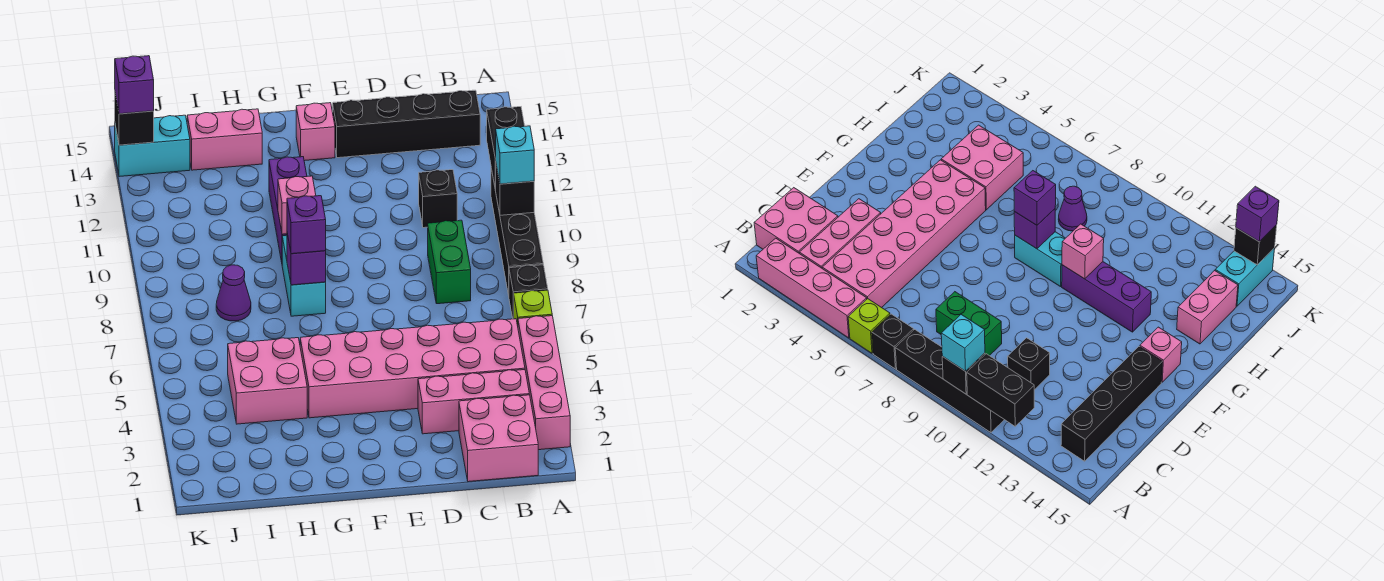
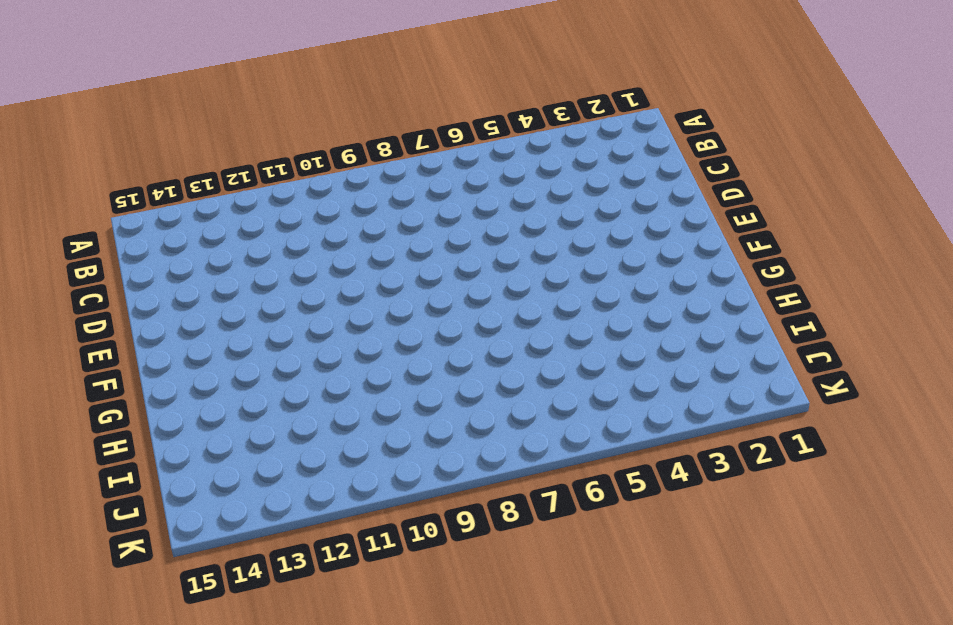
none -> pink 1x4 brick [518,316,570,450]
none -> lime 1x1 brick [514,290,552,325]
none -> black 1x1 brick [509,265,548,319]

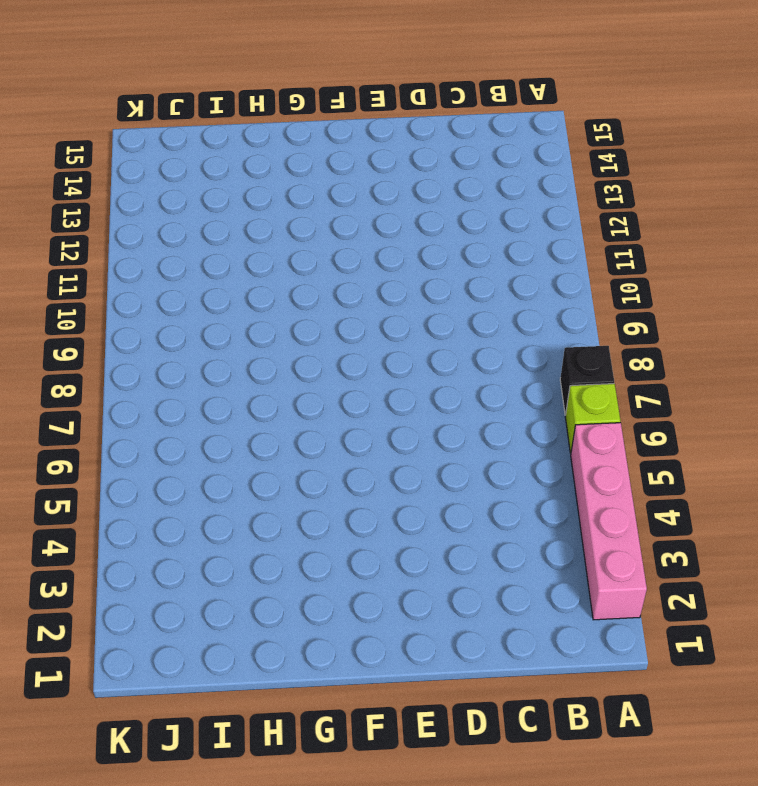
none -> black 1x4 brick [491,168,543,295]
none -> pink 2x2 brick [459,395,538,482]
none -> pink 1x3 brick [418,370,529,434]

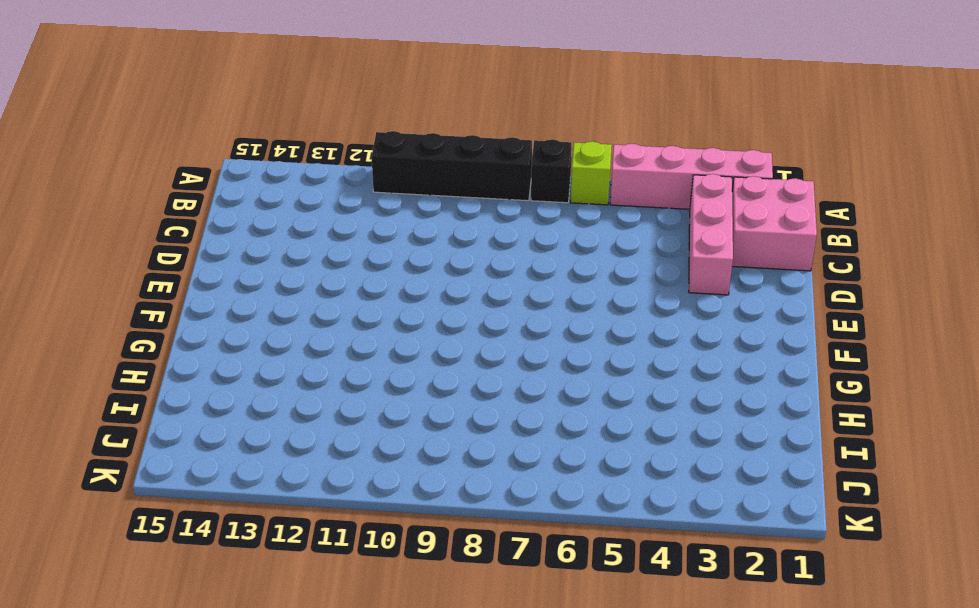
none -> pink 2x6 brick [300,319,525,418]
none -> black 1x4 brick [333,90,480,158]
none -> green 1x2 brick [428,220,471,304]

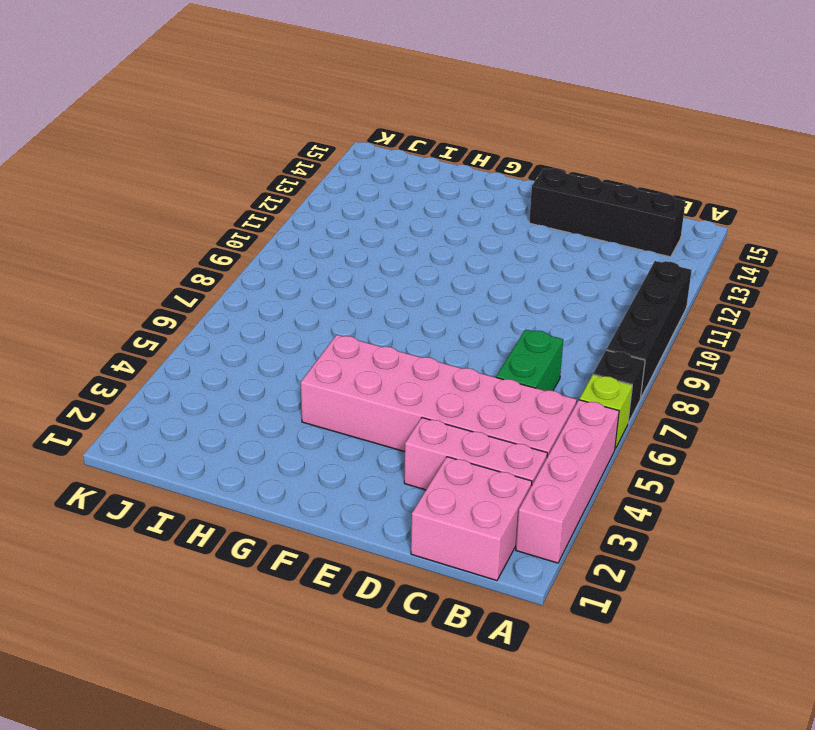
green 1x2 brick [496,329,563,391] -> green 1x2 brick moved to [428,220,471,304]
none -> black 1x1 brick [419,170,457,228]
none -> pink 1x1 brick [296,103,335,161]
none -> cyan 1x2 brick [282,235,326,316]

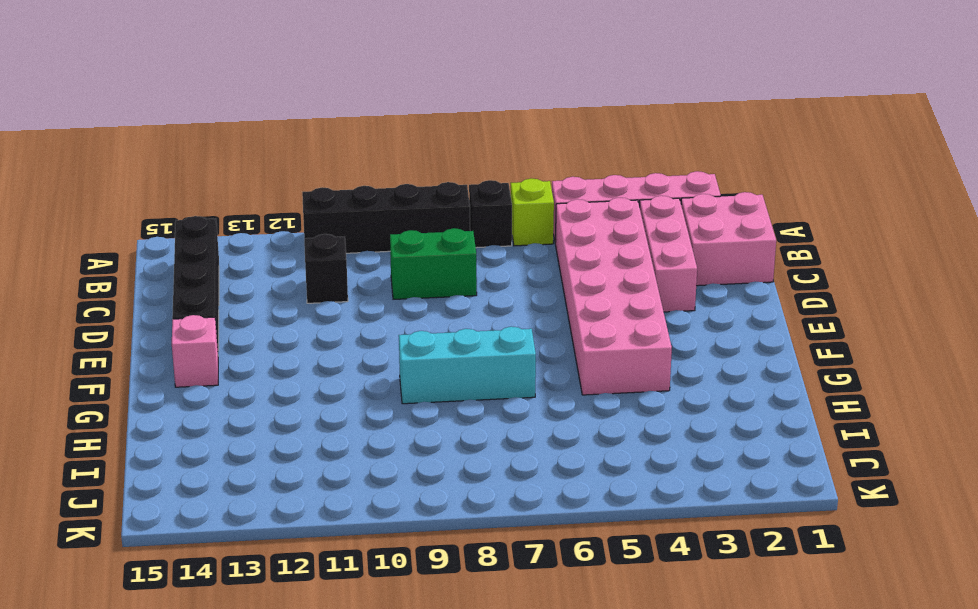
cyan 1x3 brick [399,327,536,404] -> cyan 1x2 brick [282,235,326,316]
none -> purple 1x3 brick [269,157,307,262]
none -> pink 2x2 brick [228,338,307,424]
none -> pink 1x2 brick [187,109,262,170]

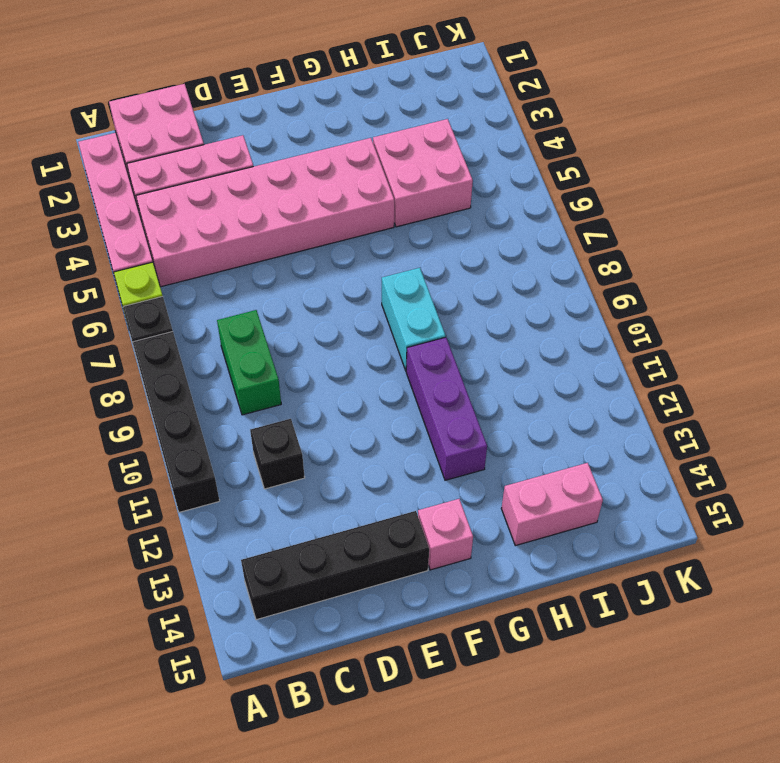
none -> purple 1x1 cone [216,265,251,321]
none -> cyan 1x2 brick [115,115,190,177]
none -> black 1x1 brick [496,165,534,215]

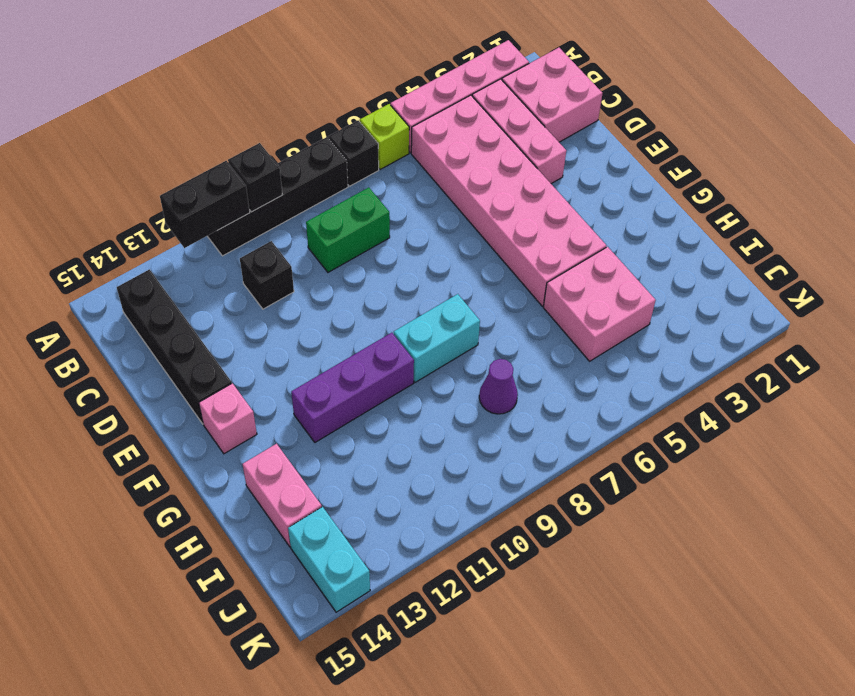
none -> purple 1x1 brick [287,234,326,285]
none -> pink 1x1 brick [278,176,316,234]
none -> black 1x1 brick [115,94,154,145]

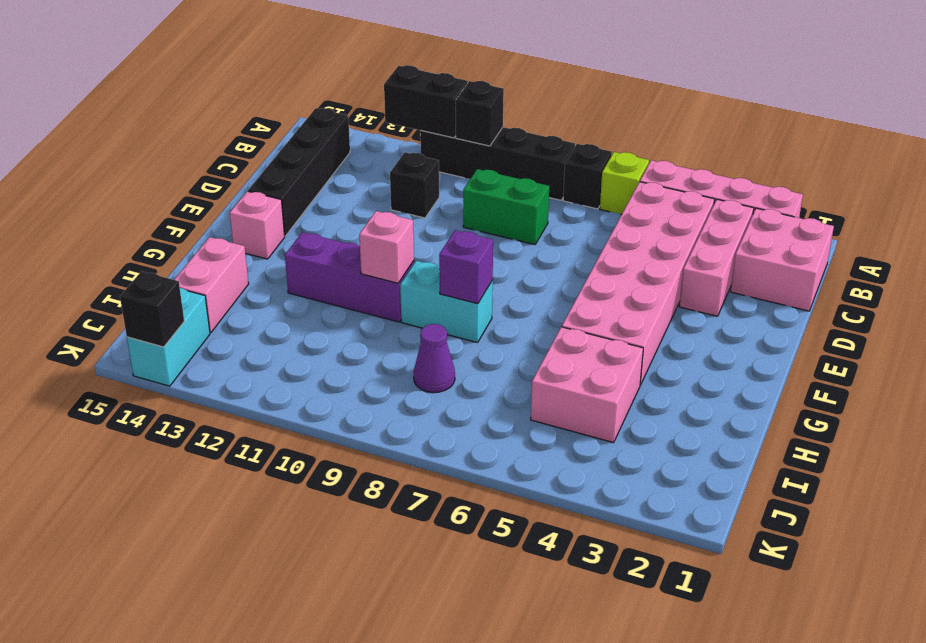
none -> cyan 1x1 brick [496,126,534,184]
none -> purple 1x1 brick [287,196,326,254]
none -> purple 1x1 brick [115,56,154,114]

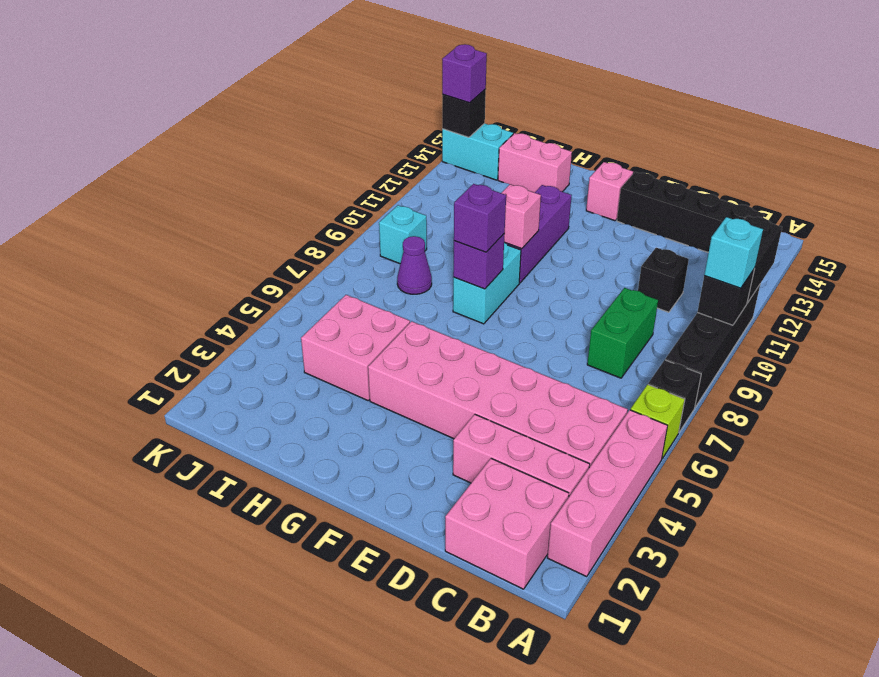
cyan 1x1 brick [379,205,427,264] -> none

